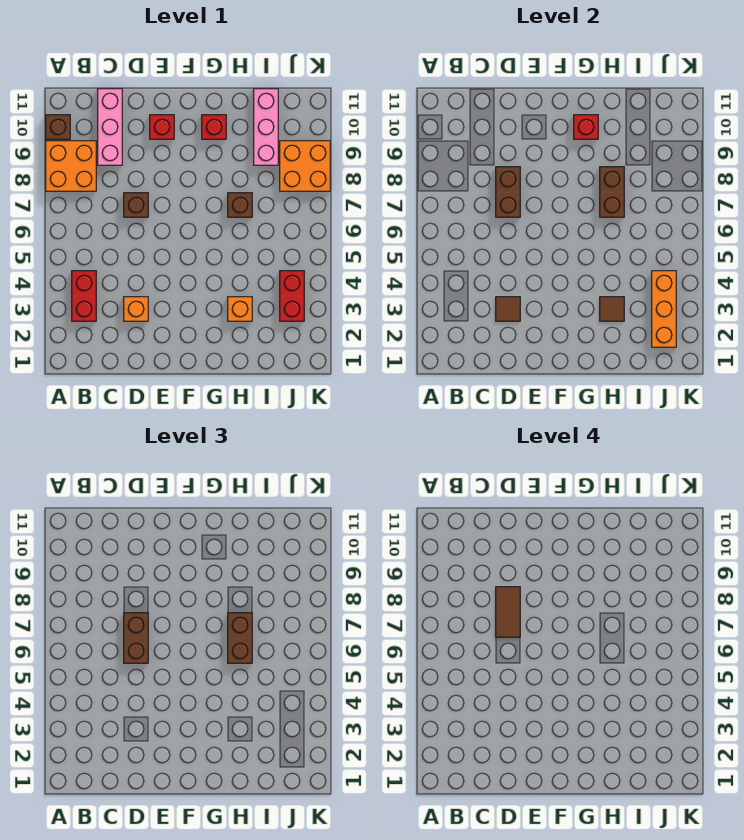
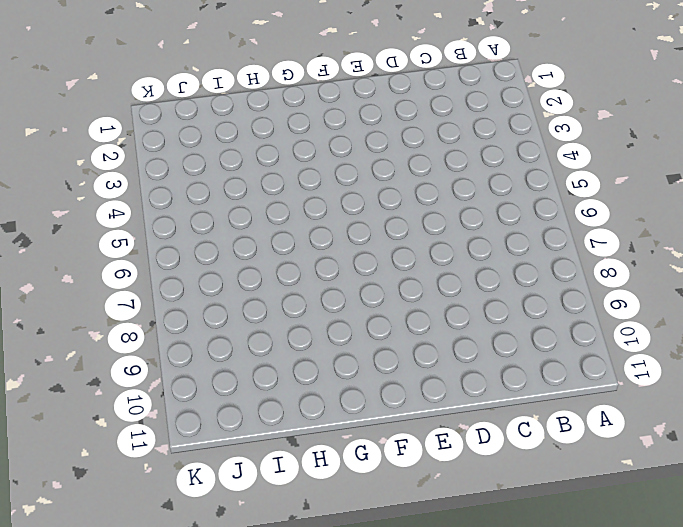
none -> orange 2x2 brick [46,141,96,191]
none -> brown 1x1 brick [46,115,70,139]
none -> red 1x2 brick [72,271,96,321]

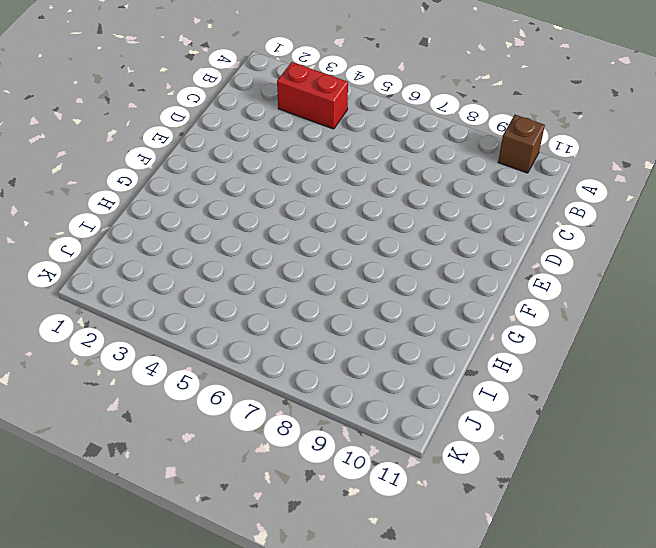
none -> orange 2x2 brick [46,141,96,191]
none -> pink 1x3 brick [98,89,122,165]
none -> orange 1x1 brick [124,297,148,321]

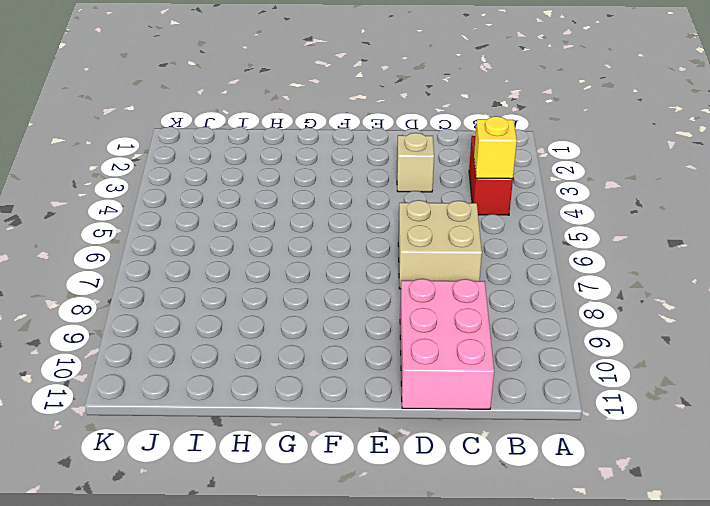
yellow 1x1 brick [474,116,517,179] -> none
tan 2x2 brick [398,200,482,289] -> brown 1x1 brick [124,193,148,217]
pink 2x3 brick [400,279,494,409] -> pink 1x3 brick [98,89,122,165]
tan 1x1 brick [397,133,434,192] -> orange 1x1 brick [124,297,148,321]
none -> orange 2x2 brick [46,141,96,191]
none -> brown 1x1 brick [46,115,70,139]
none -> red 1x1 brick [150,115,174,139]

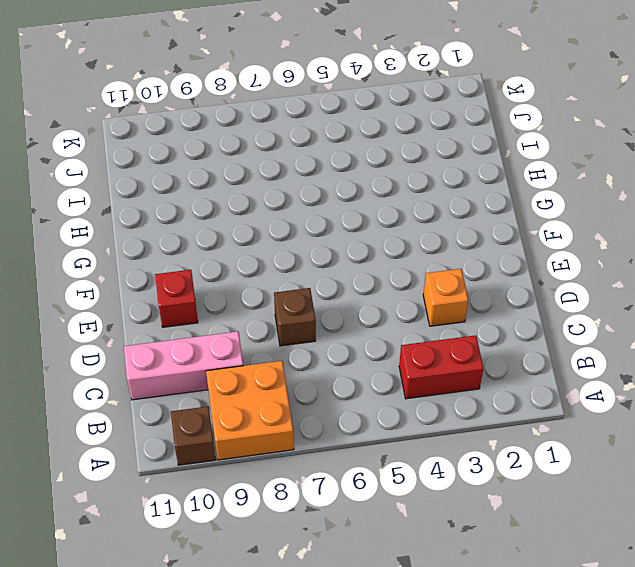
none -> red 1x1 brick [202,115,226,139]
none -> orange 1x1 brick [228,297,252,321]
none -> brown 1x1 brick [228,193,252,217]

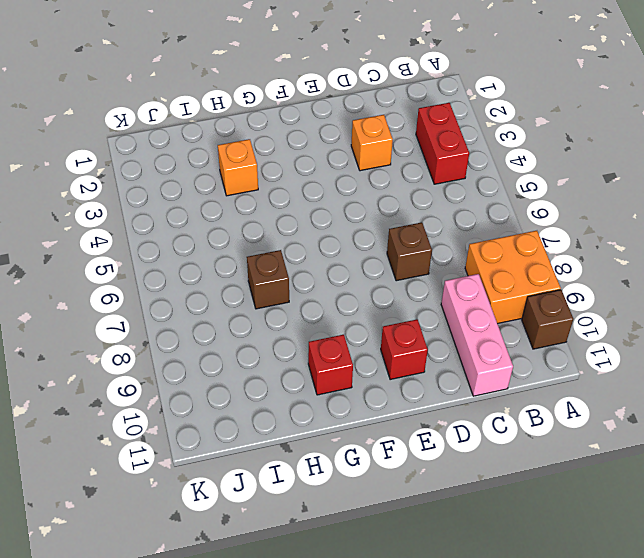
none -> pink 1x3 brick [254,89,278,165]
none -> red 1x2 brick [280,271,304,321]
none -> orange 2x2 brick [280,141,330,191]

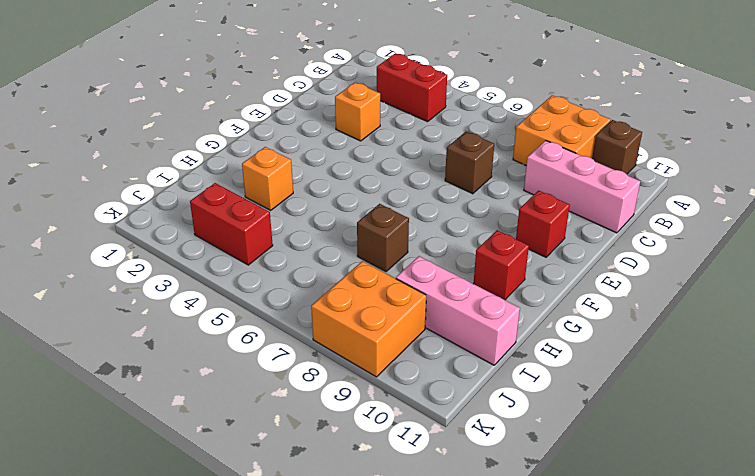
none -> brown 1x1 tile [496,297,520,321]
none -> brown 1x2 brick [496,167,520,217]
none -> red 1x1 brick [574,115,598,139]

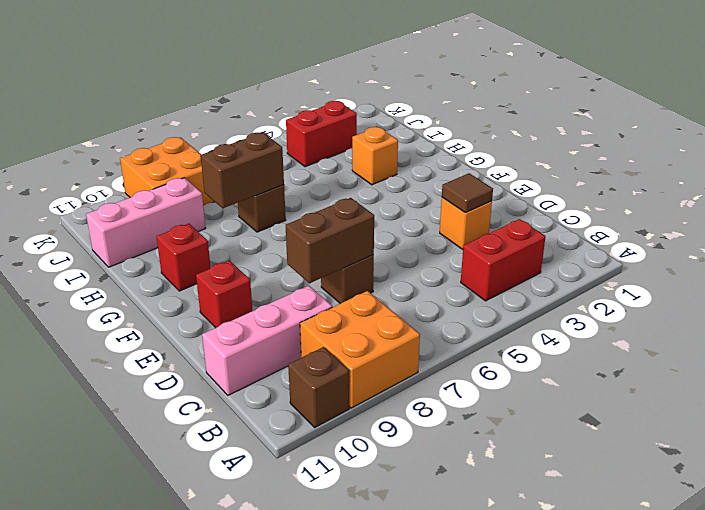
none -> red 1x1 brick [574,115,598,139]
none -> brown 1x1 tile [600,297,624,321]
none -> orange 1x3 brick [652,271,676,347]

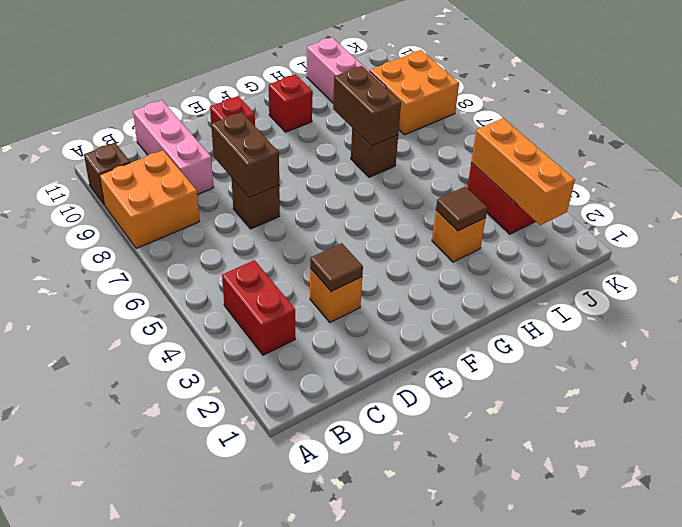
none -> red 1x1 brick [574,115,598,139]
none -> brown 1x2 brick [124,613,148,663]
none -> brown 1x2 brick [228,613,252,663]

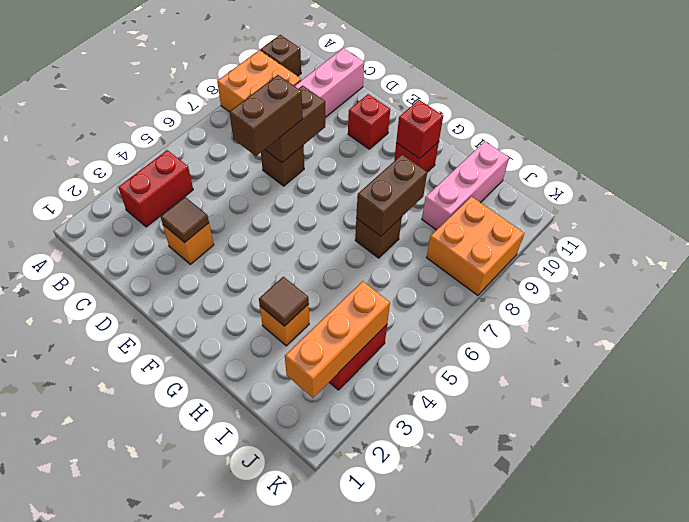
none -> brown 1x2 brick [228,613,252,663]
none -> brown 1x2 tile [496,587,520,637]

